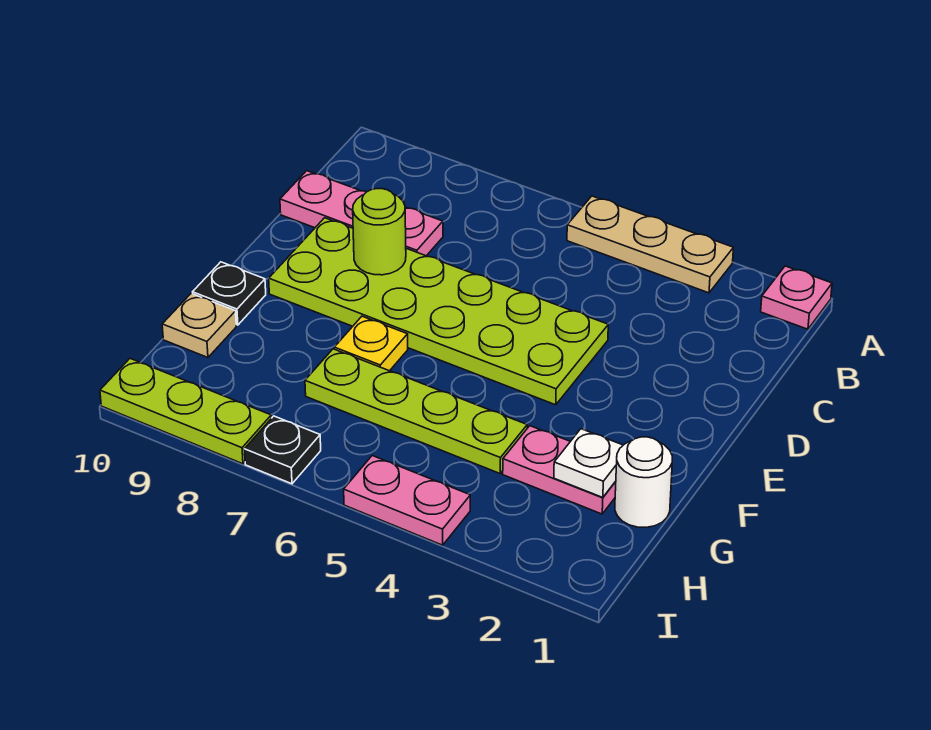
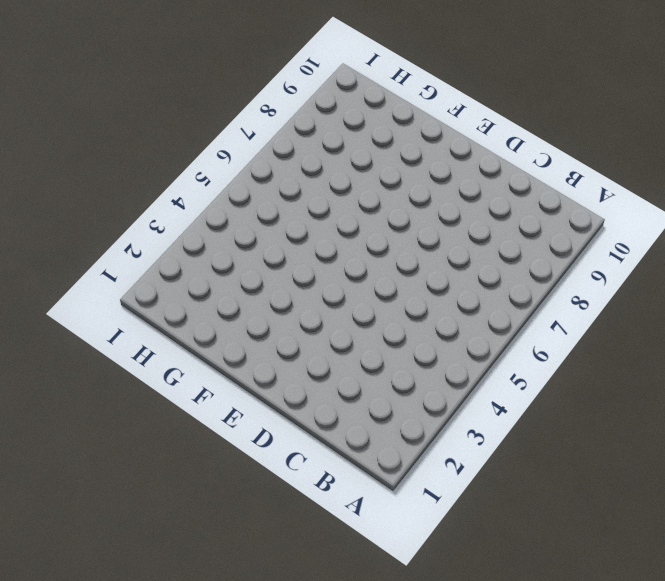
none -> pink 1x1 plate [761,266,832,329]
none -> tan 1x3 plate [567,196,733,293]
none -> pink 1x3 plate [280,171,443,256]

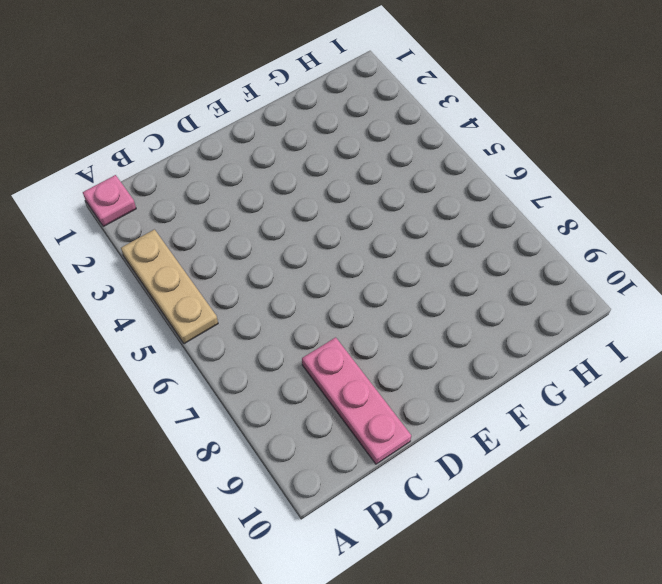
none -> lime 2x6 plate [269,218,608,405]
none -> yellow 1x1 plate [334,316,408,371]
none -> black 1x1 plate [193,262,266,325]

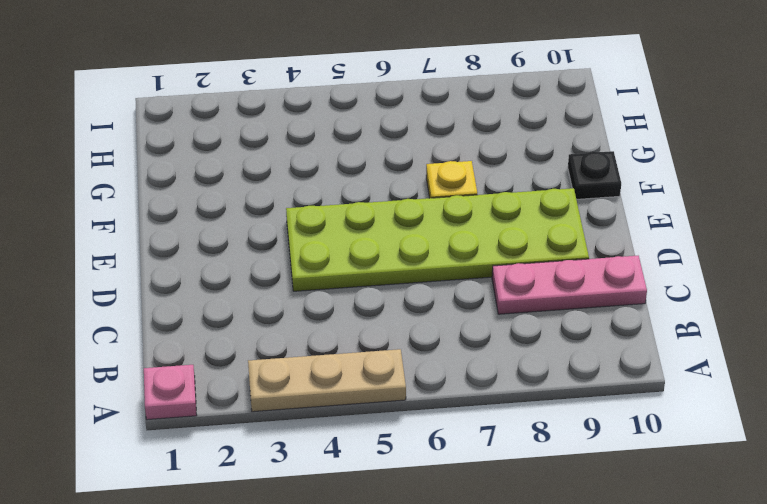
none -> white 1x1 round brick [615,437,672,527]
none -> pink 1x2 plate [503,426,616,514]
none -> lime 1x4 plate [305,349,527,473]

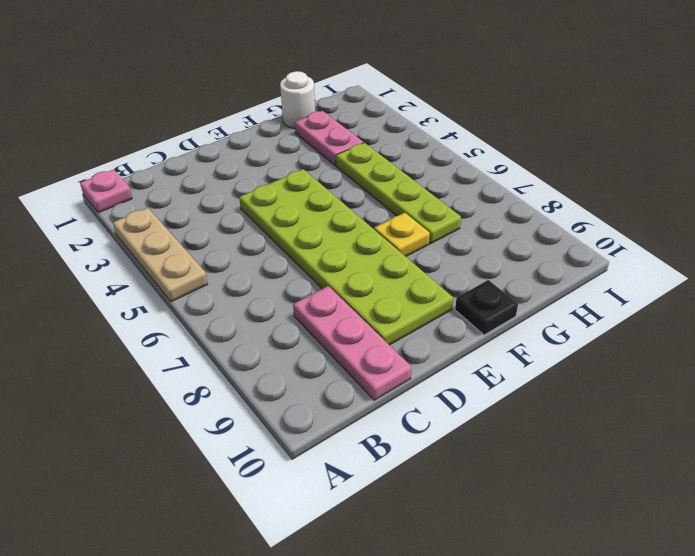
none -> tan 1x1 plate [162,294,236,357]
none -> pink 1x2 plate [344,456,470,545]
none -> black 1x1 plate [245,416,321,484]

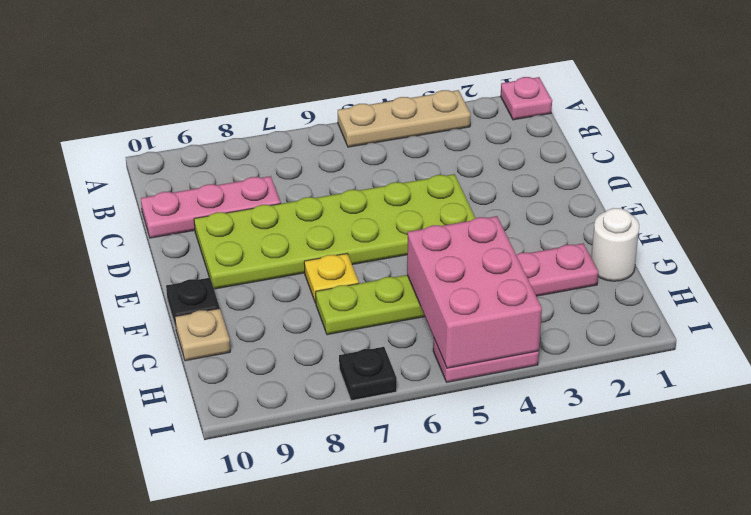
pink 2x3 brick [407,216,542,368] -> none
none -> lime 1x3 plate [100,359,271,464]
none -> lime 1x1 round brick [353,189,406,275]
none -> white 1x1 plate [554,429,623,498]

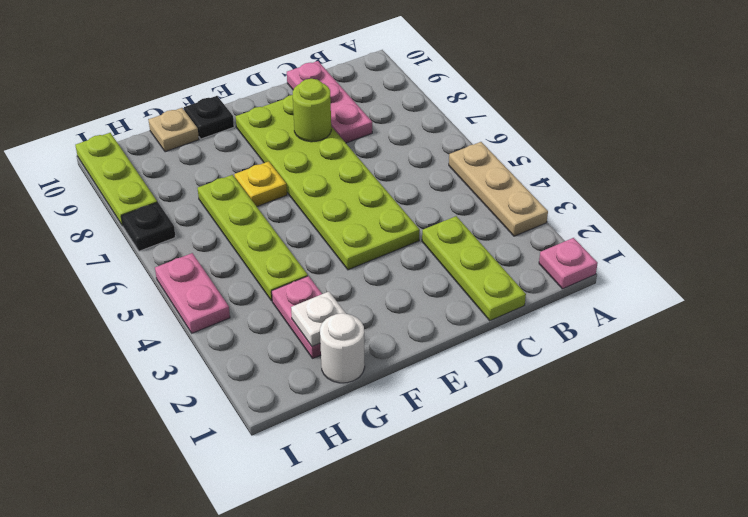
lime 1x3 plate [422,216,526,321] -> none

